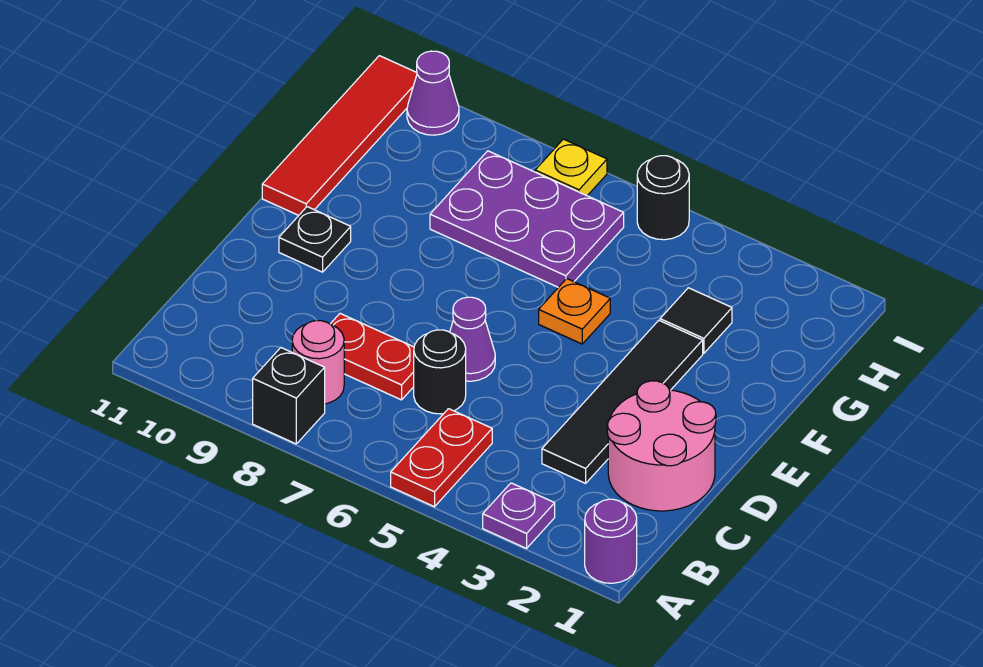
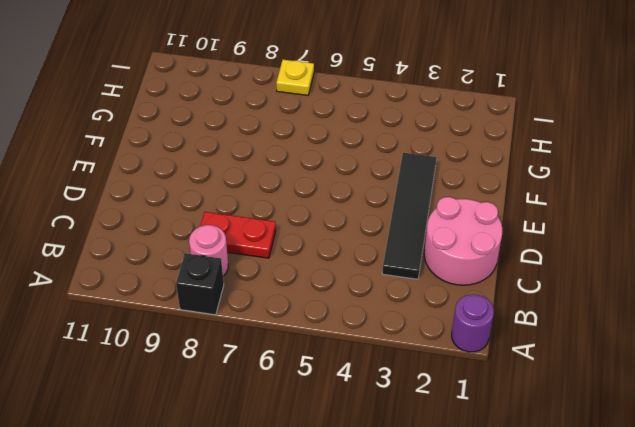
none -> purple 1x1 plate [483,483,555,548]
none -> red 1x2 plate [391,409,492,507]
none -> black 1x1 round brick [414,330,466,414]

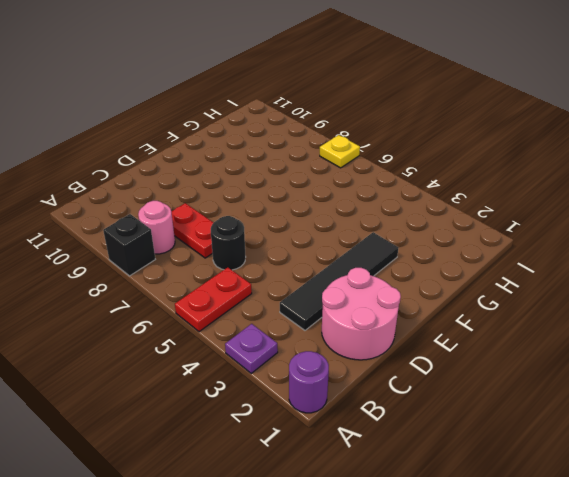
none -> purple 1x1 cone [450,297,495,381]
none -> black 1x1 plate [279,207,351,272]
none -> orange 1x1 plate [539,279,610,344]

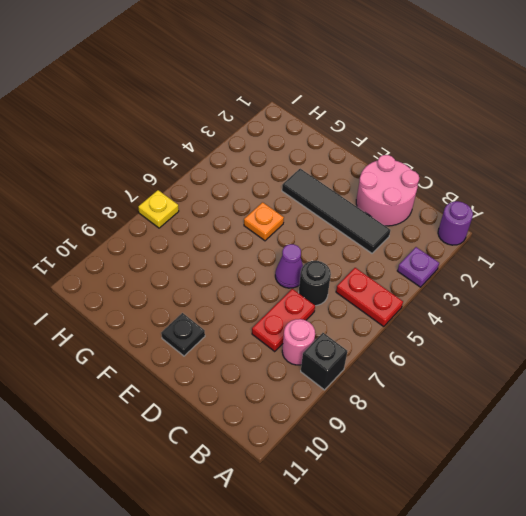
none -> red 1x4 tile [262,56,417,215]
none -> black 1x1 tile [660,288,732,353]
none -> purple 2x3 plate [430,151,624,287]

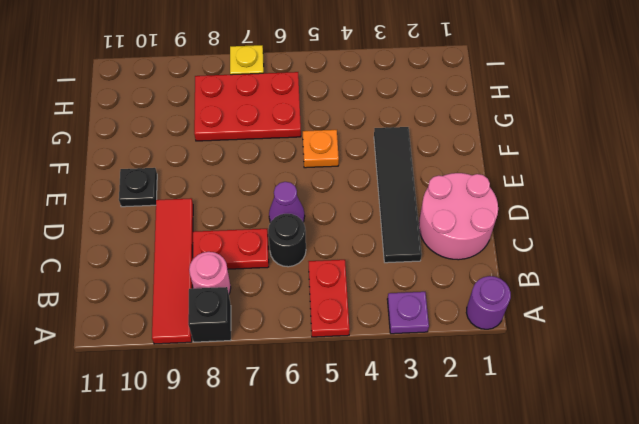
red 1x4 tile [152,198,193,344] -> red 1x4 tile moved to [262,56,417,215]
red 2x3 plate [194,72,301,141] -> purple 2x3 plate [430,151,624,287]
none -> black 1x1 tile [660,288,732,353]
none -> black 1x1 round brick [637,156,689,240]
none -> purple 1x1 cone [407,51,459,135]

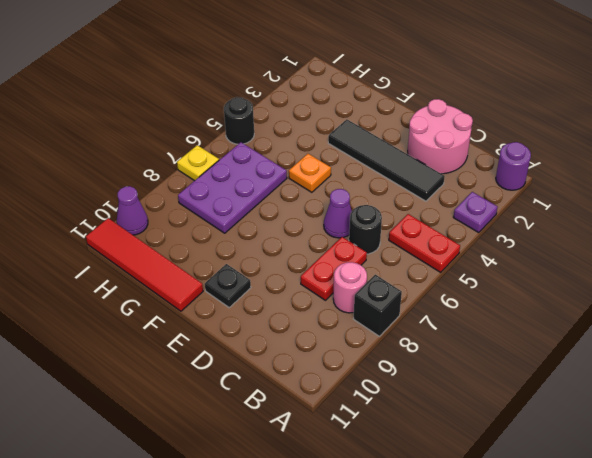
none -> black 1x1 tile [660,288,732,353]

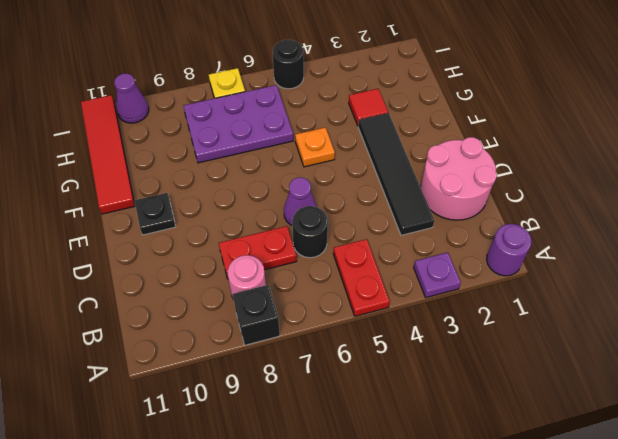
red 1x1 tile [349,89,388,126] -> black 1x1 tile [660,288,732,353]

